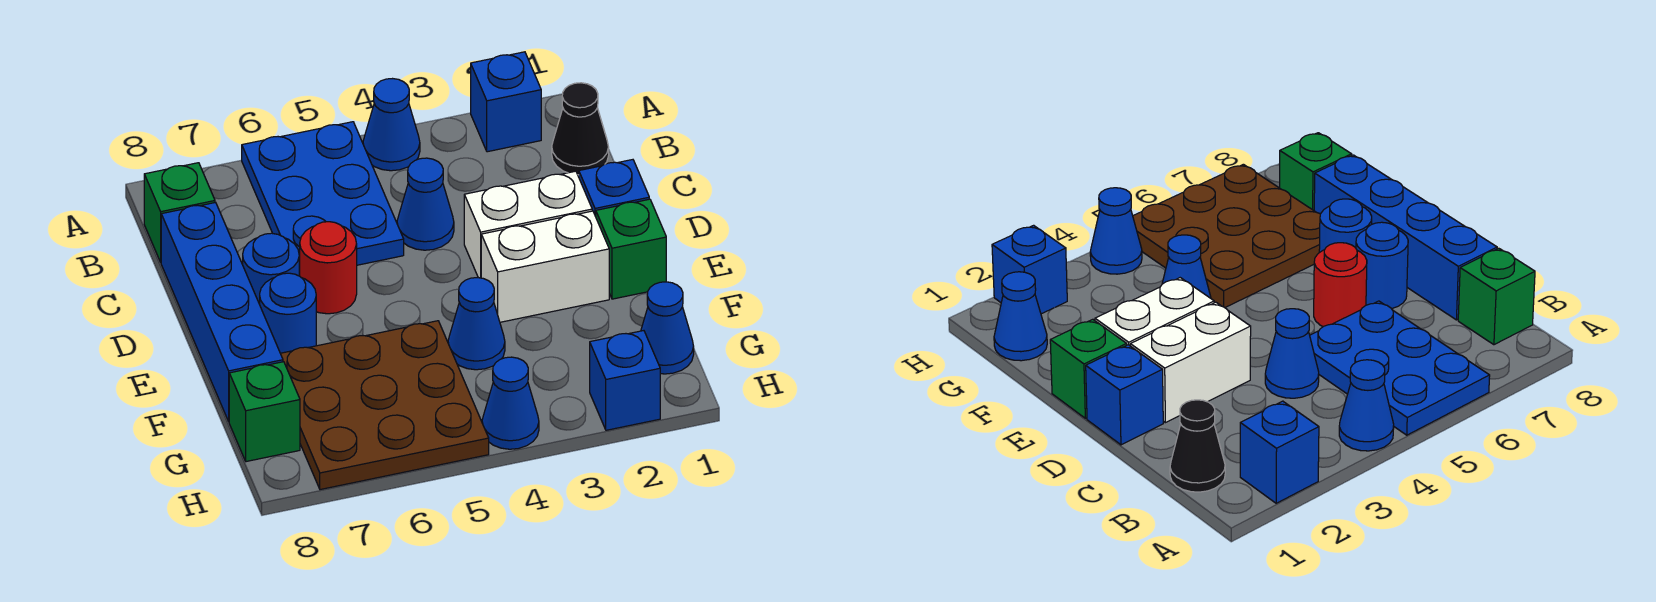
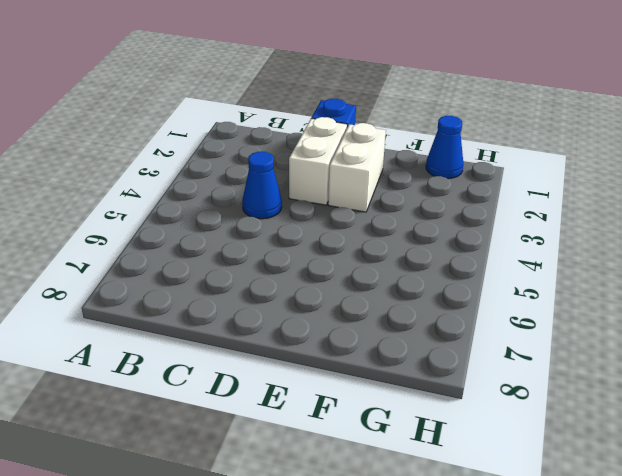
none -> blue 1x1 brick [471,52,541,152]
none -> blue 1x1 cone [363,79,420,171]
none -> blue 2x3 plate [242,122,404,276]

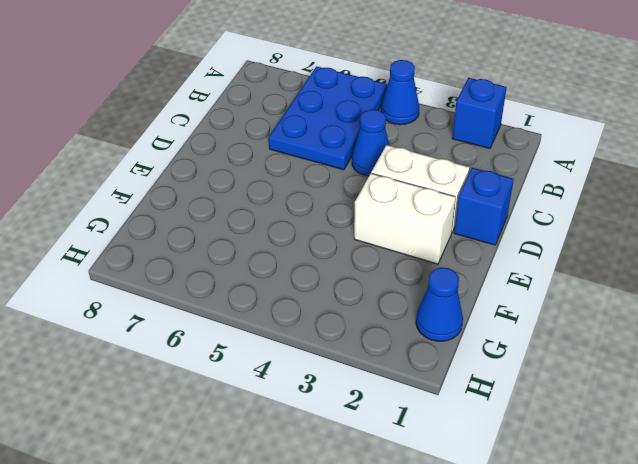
none -> black 1x1 cone [552,83,609,175]
none -> green 1x1 brick [144,163,215,262]
none -> blue 1x4 brick [161,202,283,421]

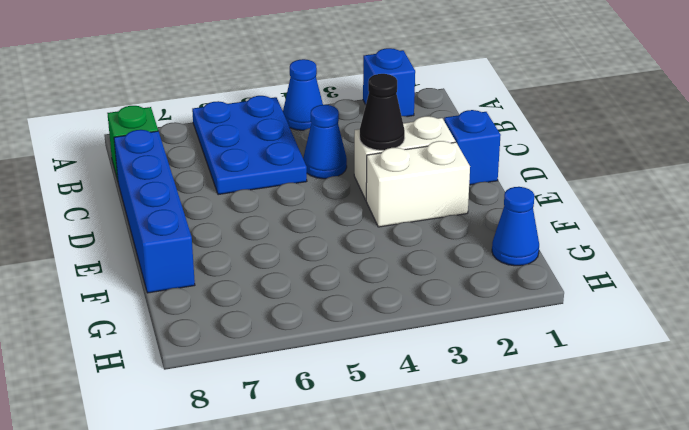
black 1x1 cone [360,74,405,150] -> black 1x1 cone moved to [552,83,609,175]
none -> red 1x1 round brick [299,222,357,314]
none -> blue 1x1 round brick [243,233,299,304]
none -> green 1x1 brick [596,199,666,299]

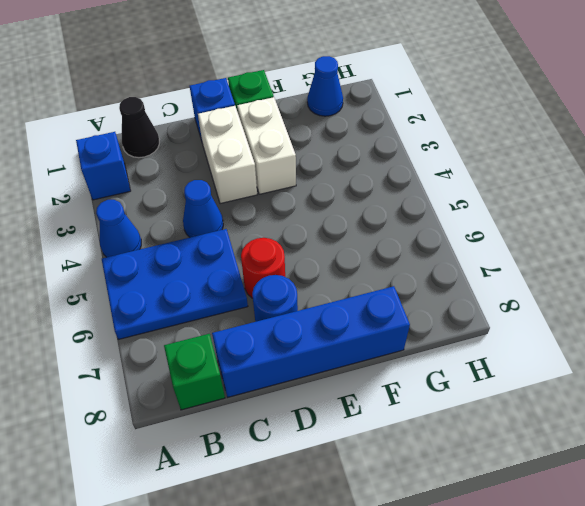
none -> blue 1x1 round brick [260,273,316,353]
none -> blue 1x1 cone [448,278,505,370]
none -> brown 3x3 plate [281,321,489,490]

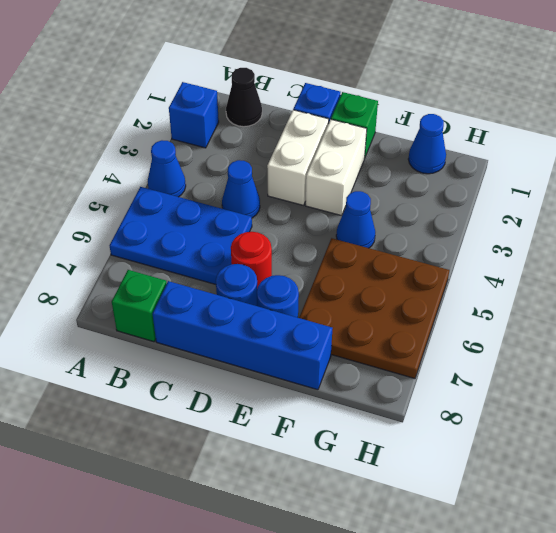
none -> green 1x1 brick [229,362,300,462]
none -> blue 1x1 brick [590,331,660,430]
none -> blue 1x1 cone [482,357,539,449]

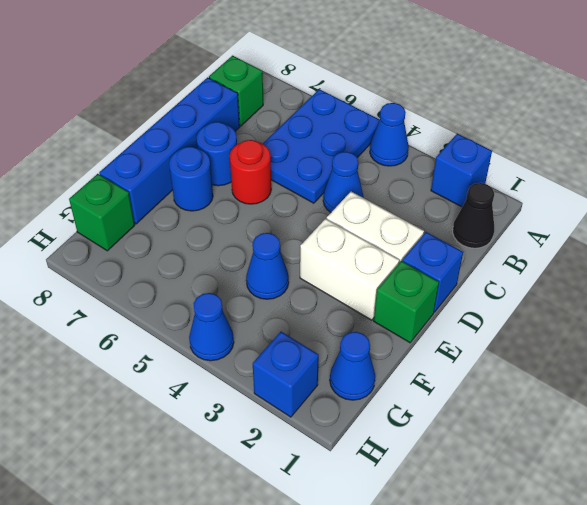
none -> brown 3x3 plate [281,321,489,490]

